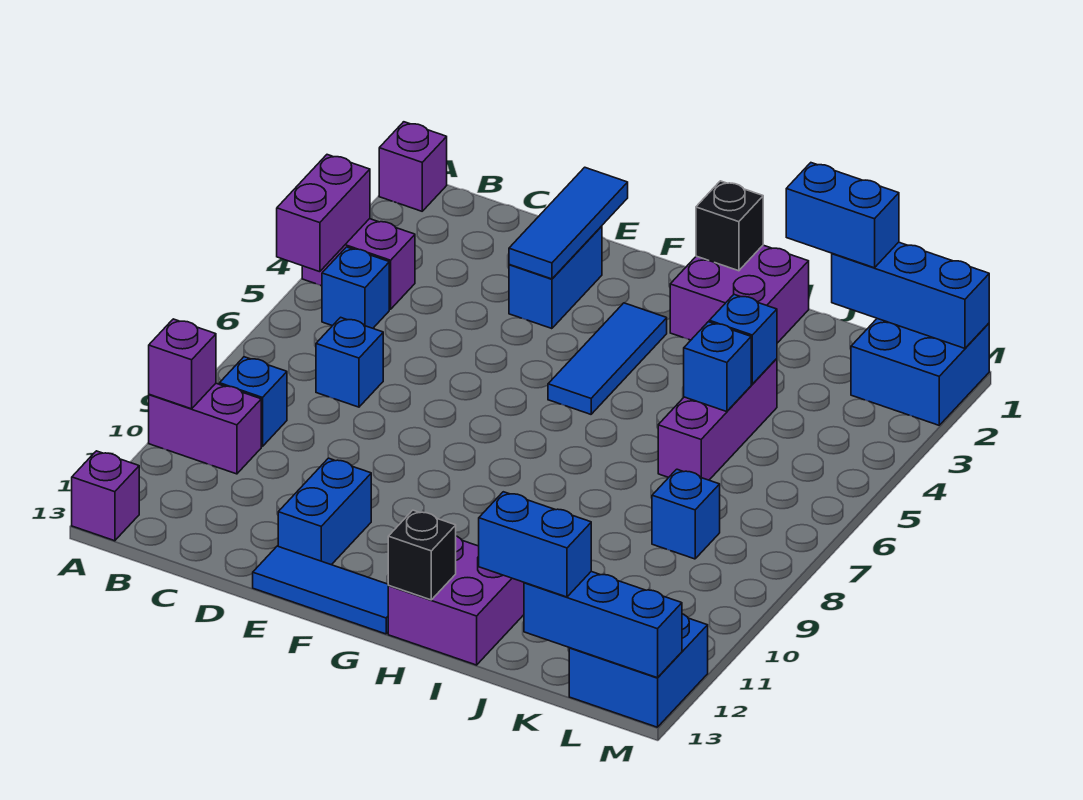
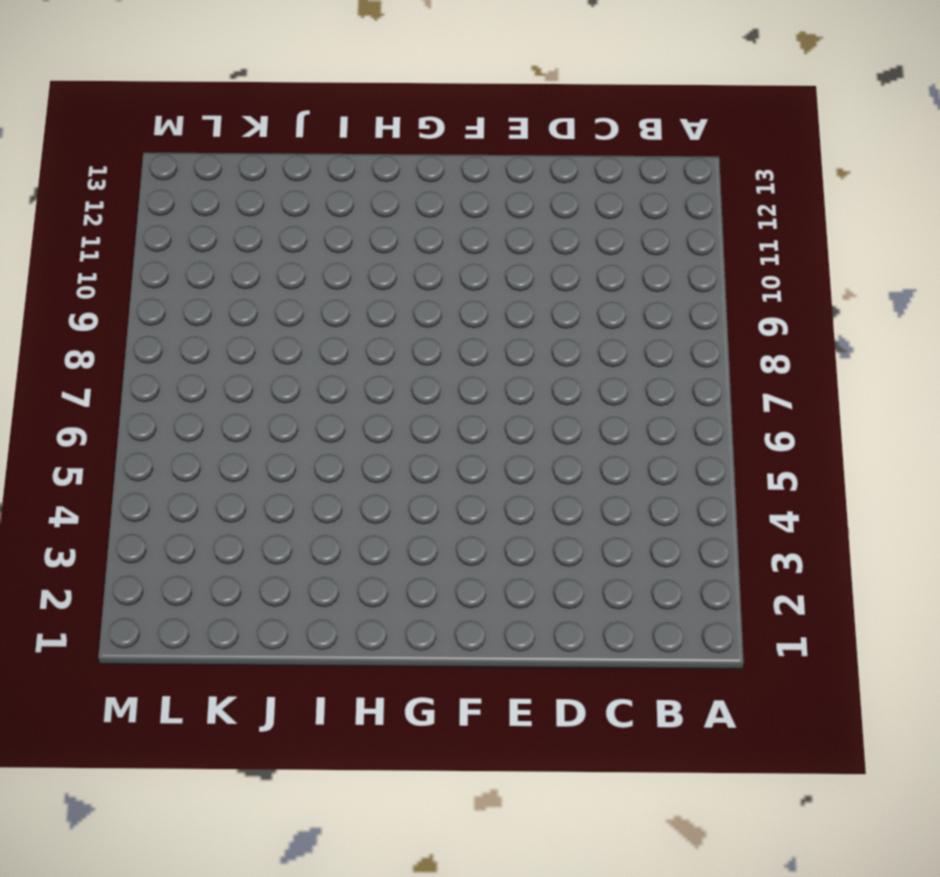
none -> purple 1x1 brick [379,122,447,211]
none -> purple 1x2 brick [302,219,415,309]
none -> purple 1x2 brick [149,383,261,474]

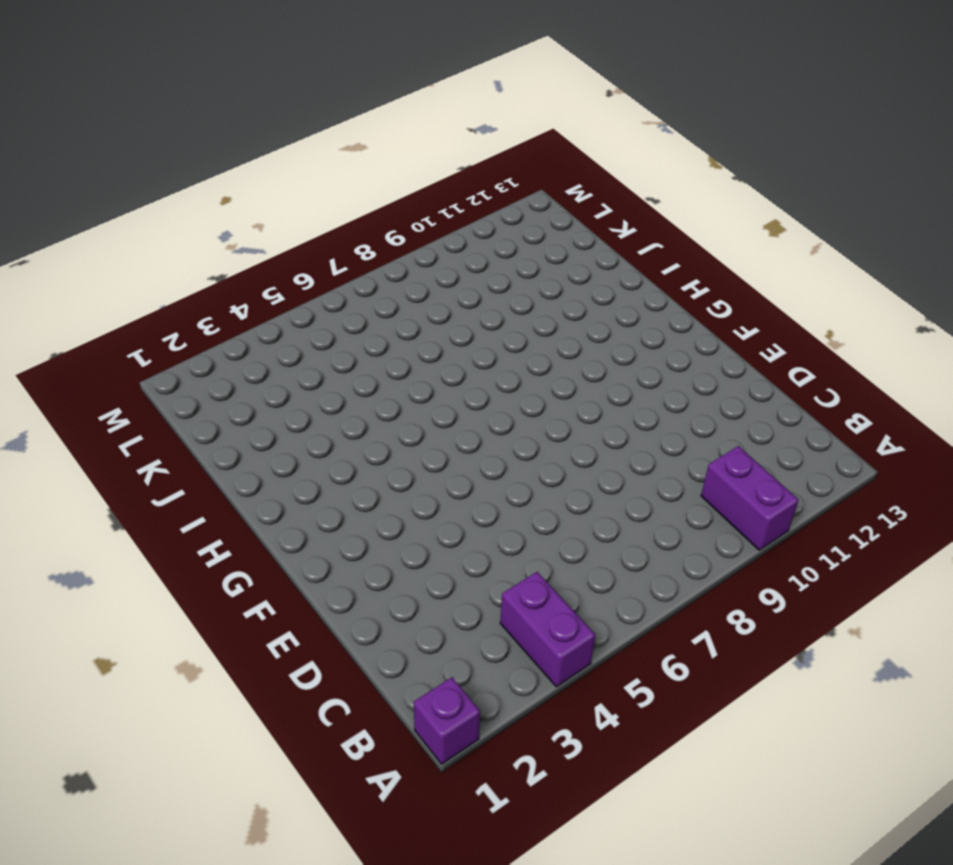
none -> purple 1x1 brick [72,451,139,541]
none -> blue 1x1 brick [322,247,389,328]
none -> blue 1x1 brick [220,357,287,447]

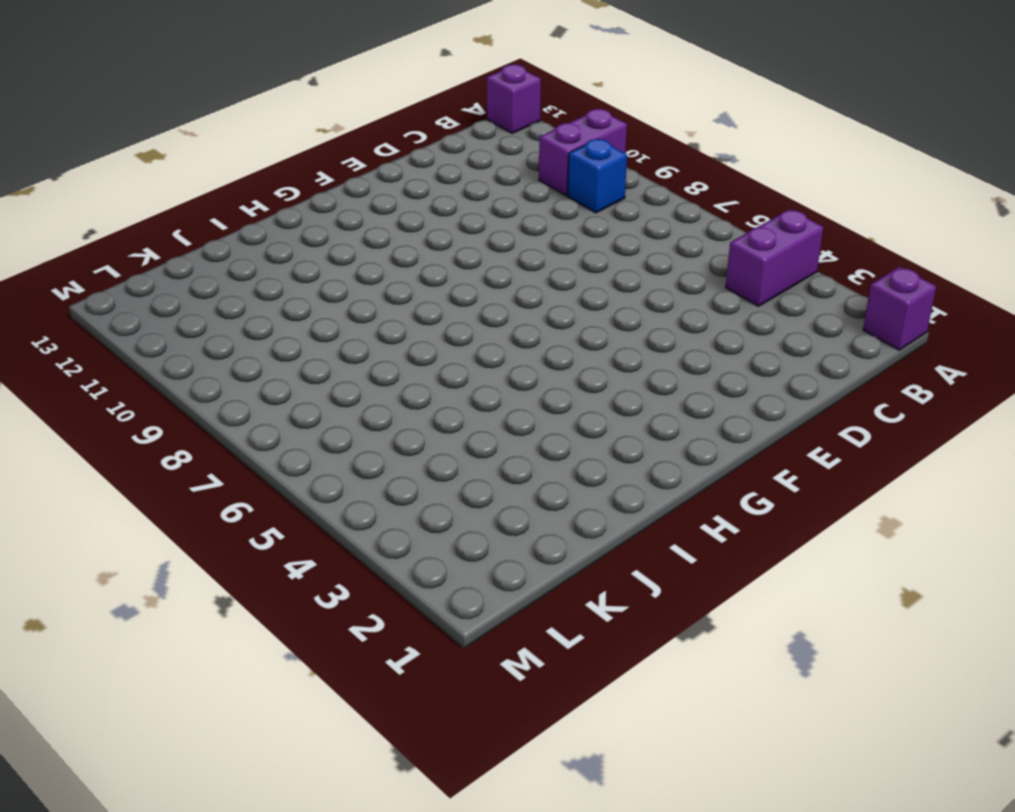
none -> blue 1x1 brick [322,247,389,328]
none -> blue 1x1 brick [316,317,383,407]
none -> blue 1x2 brick [509,226,602,329]

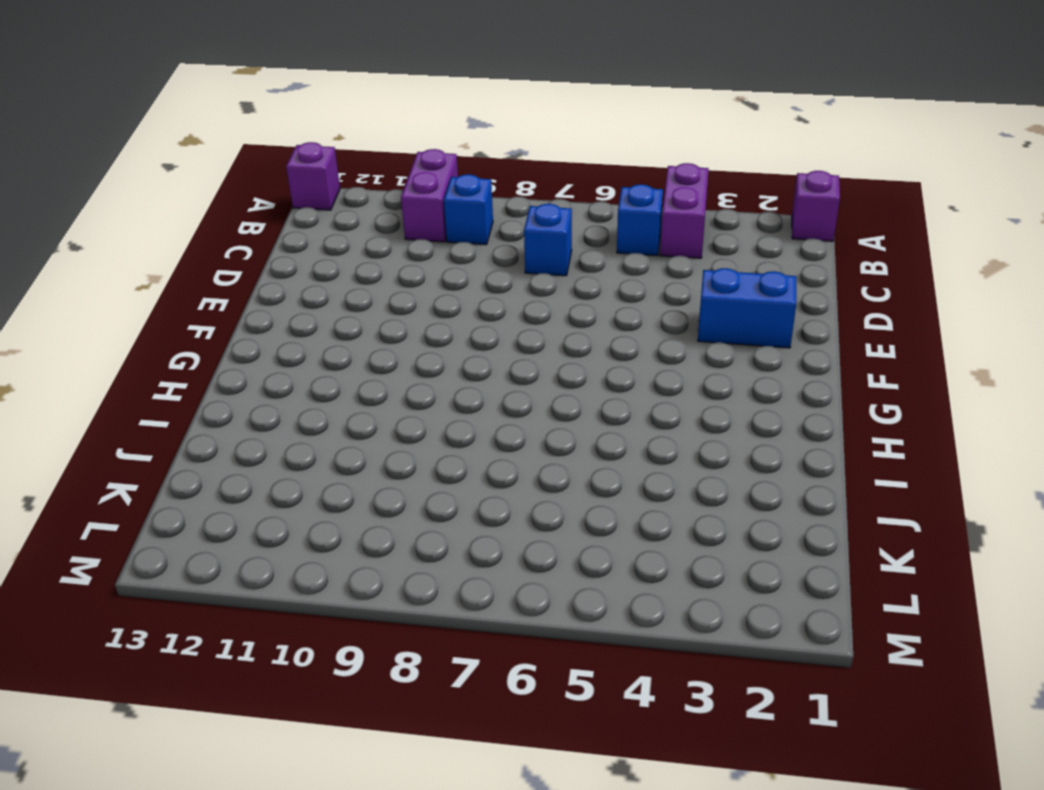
none -> blue 1x2 brick [278,458,371,565]
none -> blue 1x3 tile [253,546,389,634]
none -> blue 1x3 tile [548,303,667,414]

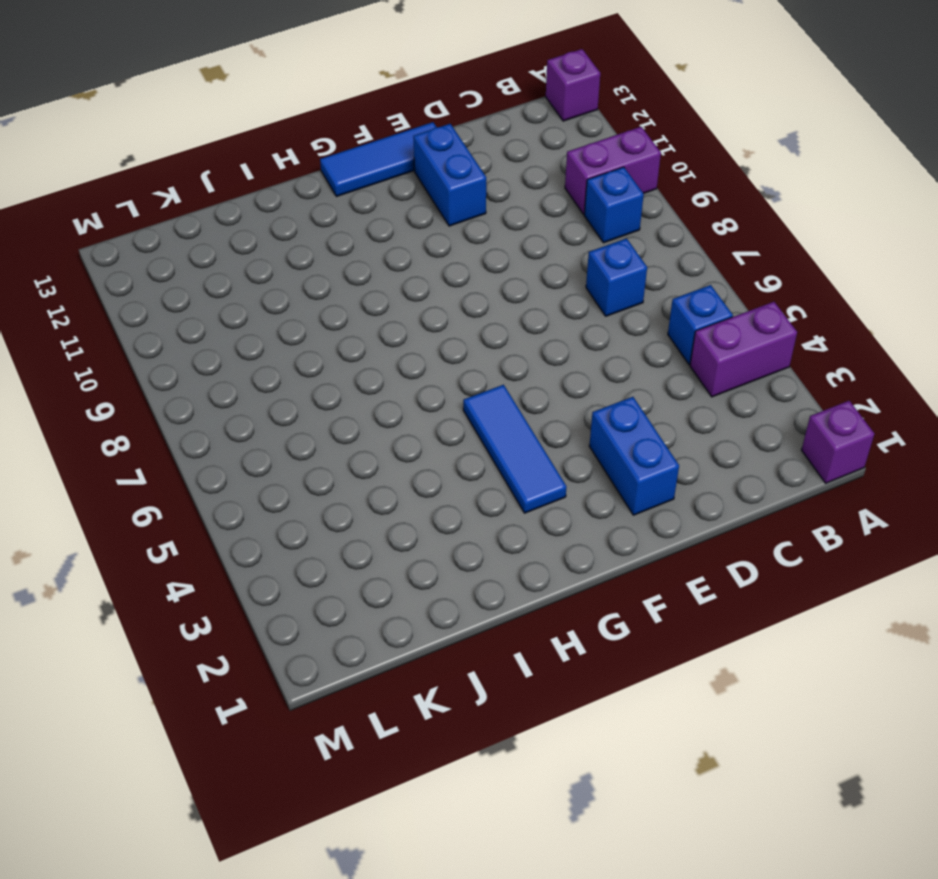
none -> purple 2x2 brick [670,245,809,343]
none -> purple 2x2 brick [388,536,524,665]
none -> purple 1x3 brick [658,359,777,480]

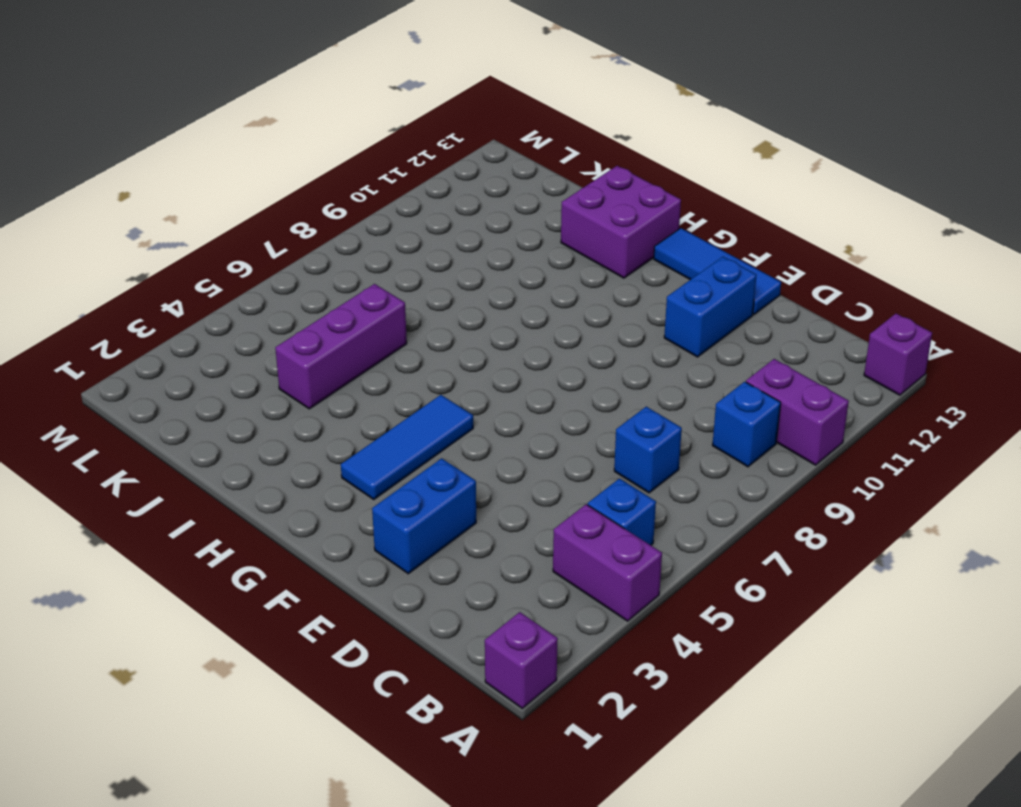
none -> purple 2x2 brick [670,245,809,343]
none -> blue 1x1 brick [652,469,720,559]
none -> blue 2x2 brick [851,319,989,425]

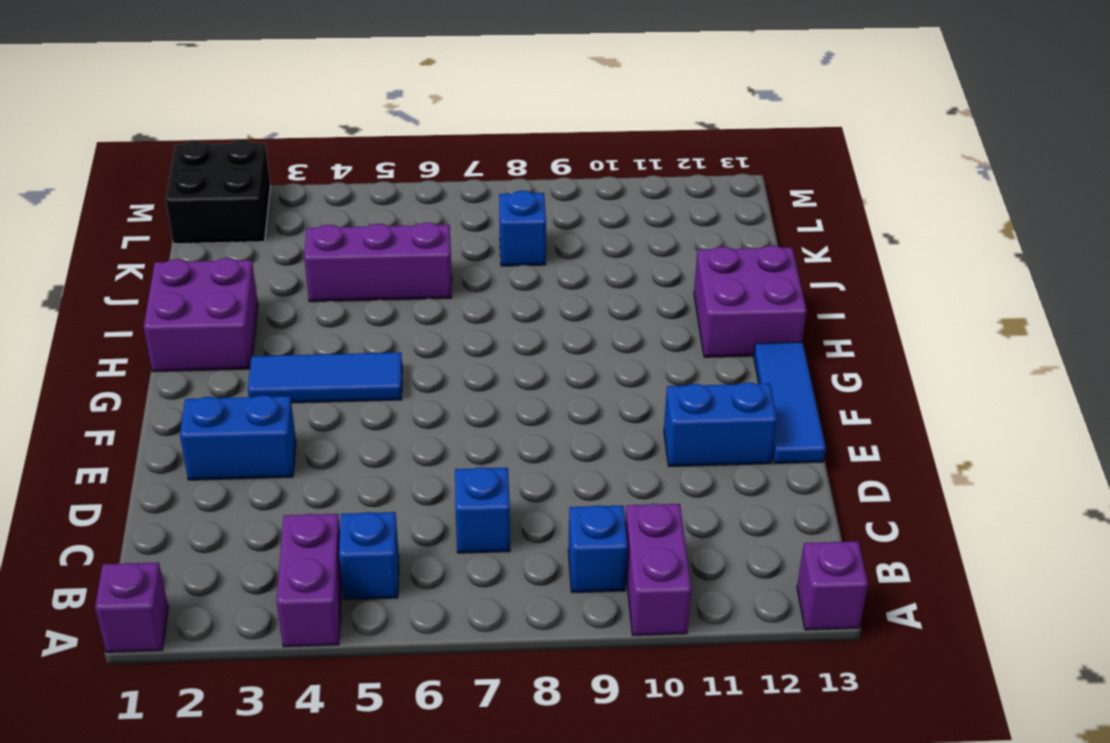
black 2x2 brick [166,140,270,244] -> blue 2x2 brick [851,319,989,425]
none -> blue 2x2 brick [569,614,708,727]
none -> purple 1x2 brick [277,155,370,272]
none -> purple 1x1 brick [149,319,216,409]

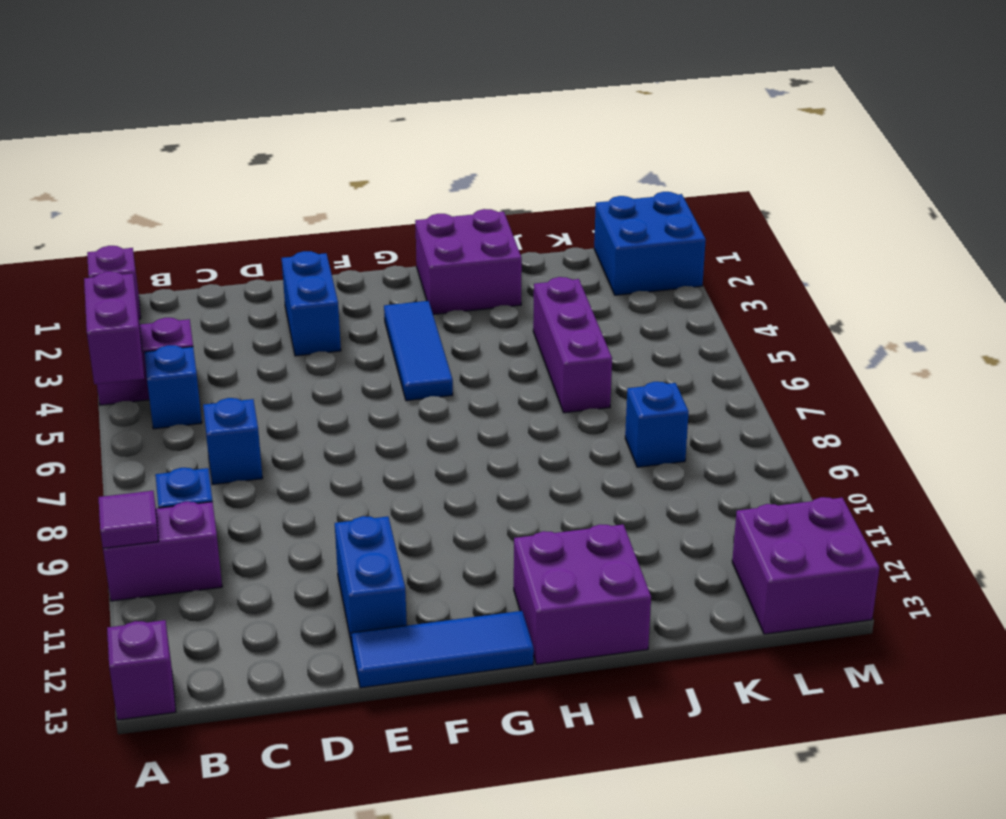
purple 1x1 tile [99,491,158,548] -> purple 1x1 brick [149,319,216,409]
purple 2x2 brick [732,497,879,634] -> blue 2x2 brick [569,614,708,727]
none -> blue 1x3 tile [509,167,628,279]
none -> black 1x1 brick [696,181,763,271]
none -> black 1x1 brick [388,510,456,600]

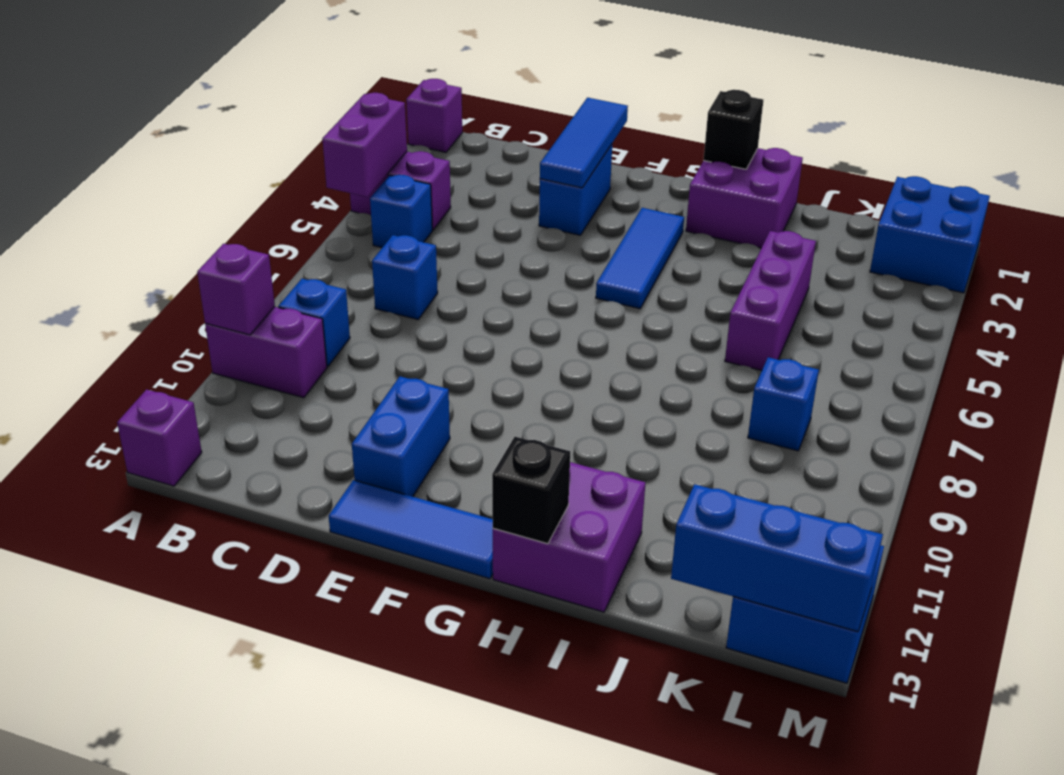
none -> blue 1x1 brick [709,294,777,384]
none -> blue 1x1 brick [684,322,751,412]
none -> blue 1x3 brick [832,242,989,348]

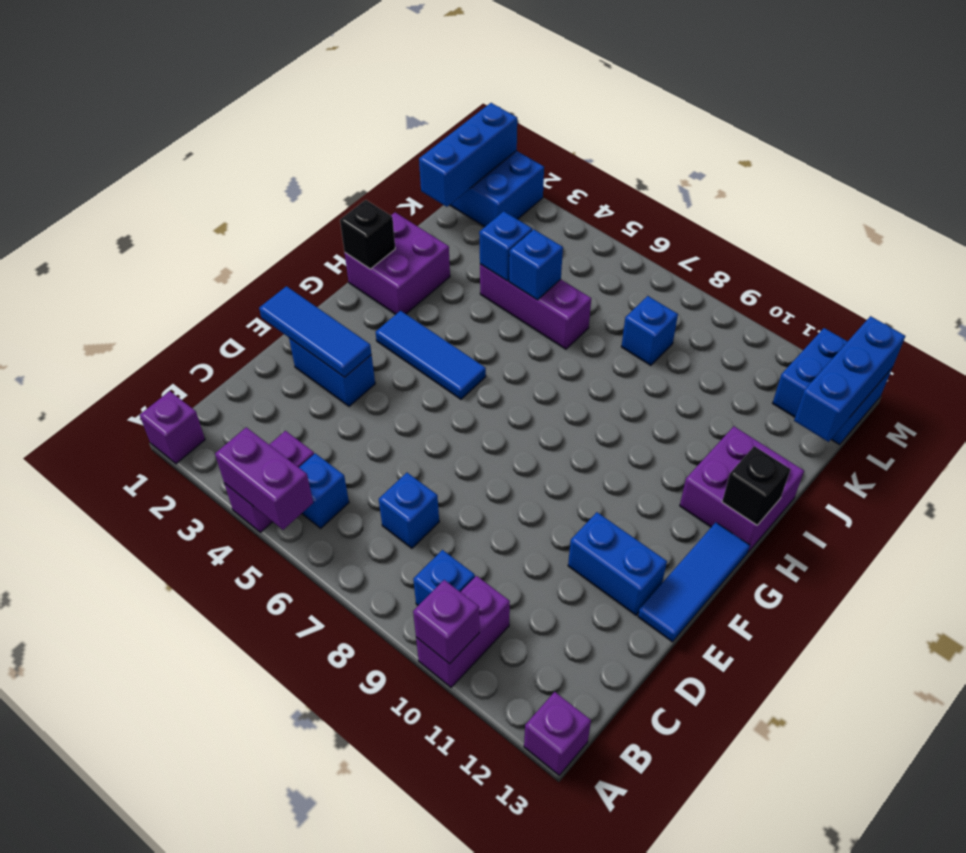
none -> blue 1x2 brick [786,163,899,268]
none -> blue 1x2 brick [479,492,591,597]

